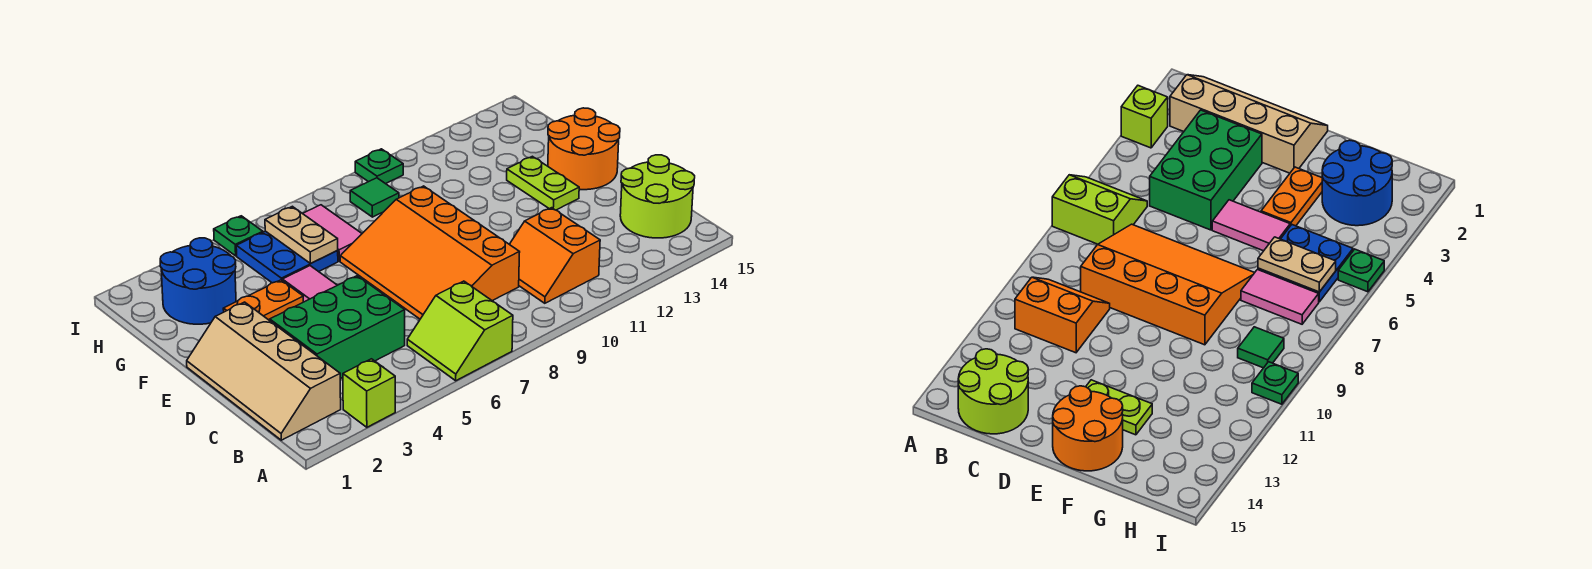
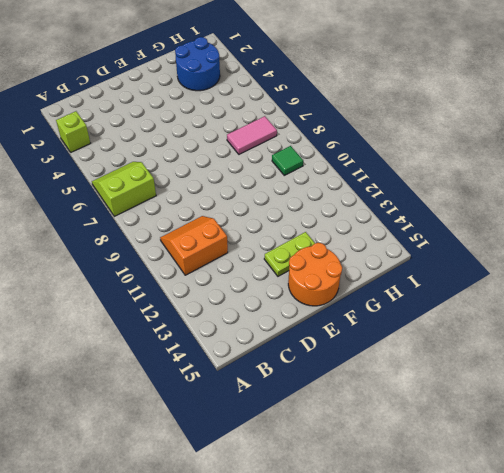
none -> tan 2x4 slope [187,302,341,440]
none -> lime 2x2 round brick [620,155,695,238]
none -> green 2x3 brick [270,276,405,379]

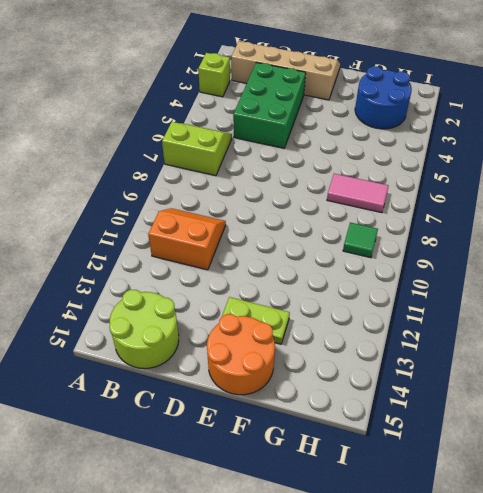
none -> orange 3x4 slope [340,186,520,319]
none -> pink 1x2 tile [282,266,337,302]
none -> orange 1x2 plate [223,280,303,321]

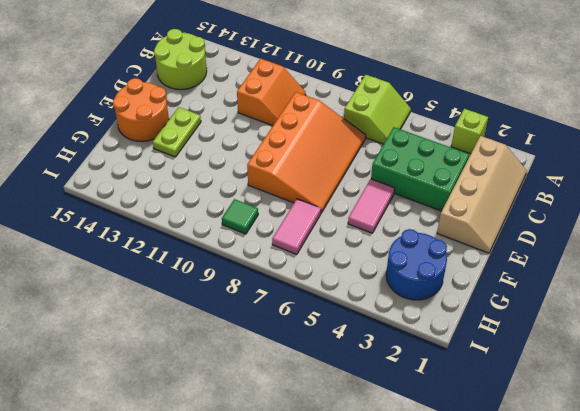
none -> orange 1x2 plate [223,280,303,321]
none -> blue 2x2 plate [236,231,338,283]
none -> green 1x1 plate [214,216,263,256]

